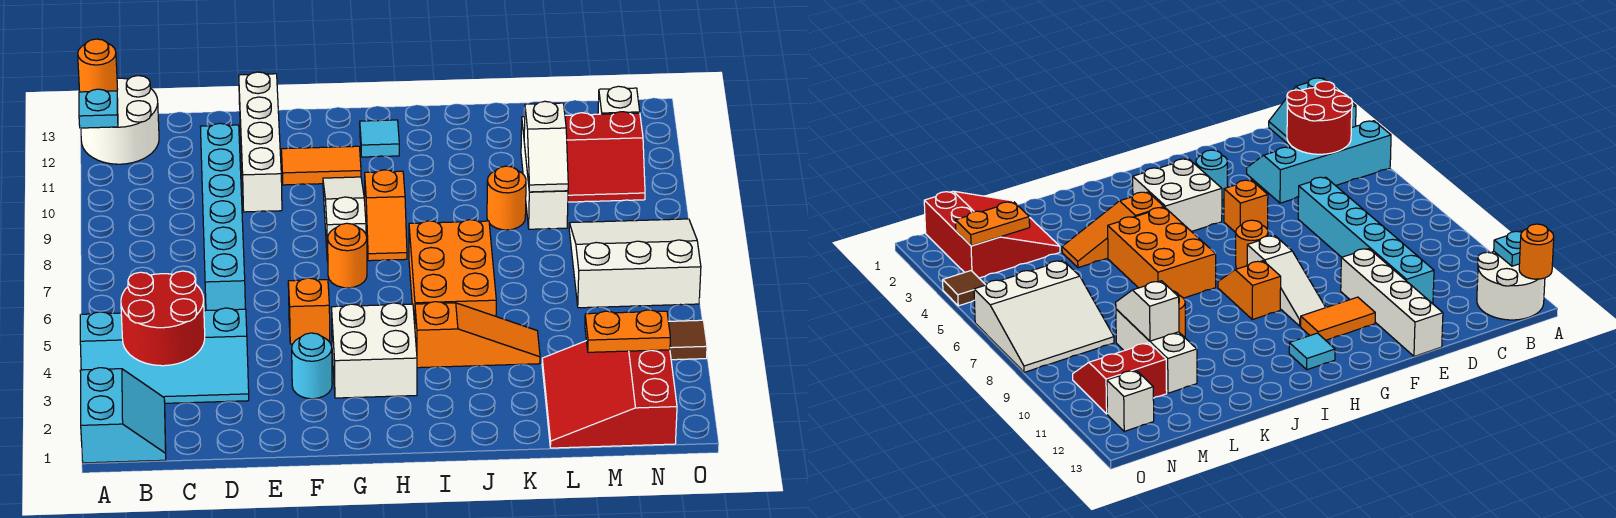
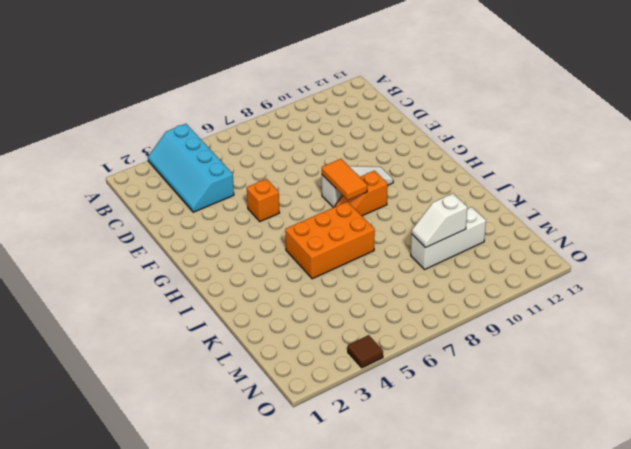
orange 1x2 tile [322,159,367,200] -> orange 1x2 tile moved to [281,146,361,185]
none -> cyan 2x2 slope [80,368,166,463]
none -> white 2x2 round brick [81,76,159,164]
none -> cyan 1x6 brick [200,123,245,310]

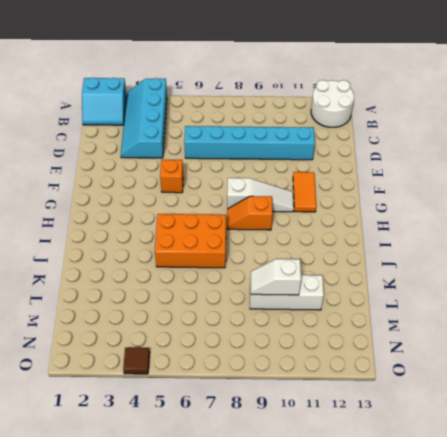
none -> white 1x4 brick [239,72,282,212]
none -> cyan 1x1 round brick [292,333,332,399]
none -> white 2x2 brick [332,303,417,398]

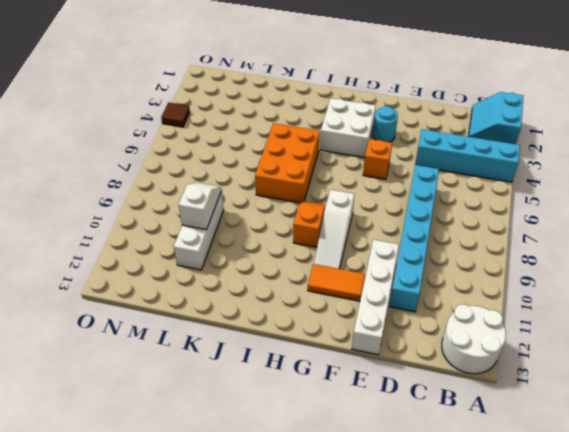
none -> orange 1x1 round brick [328,223,367,288]
none -> cyan 1x1 tile [360,120,399,157]
none -> orange 1x3 slope [415,302,540,368]

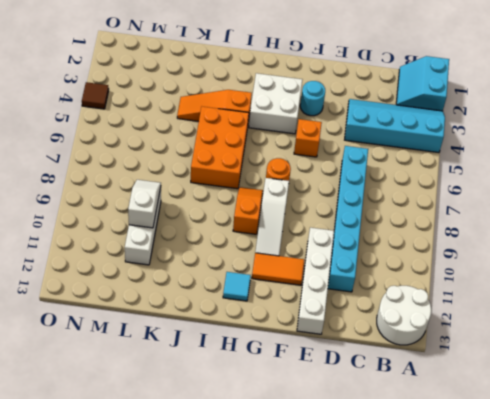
none -> orange 1x1 round brick [487,166,526,230]
none -> red 3x3 slope [542,341,677,448]
none -> white 3x3 slope [569,219,701,308]

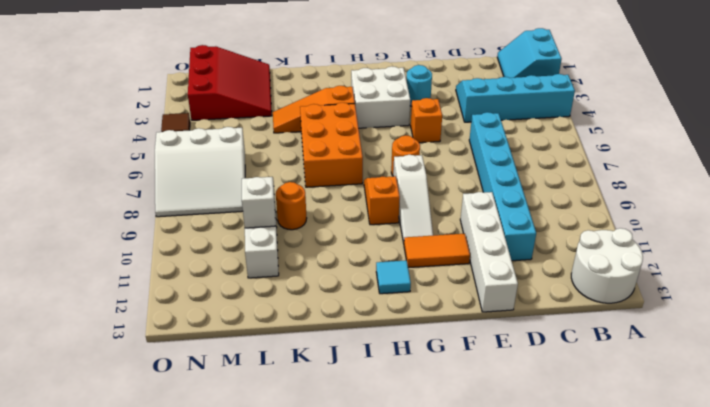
none -> red 2x2 slope [565,112,645,202]
none -> white 1x1 brick [598,86,640,114]
none -> cyan 1x1 plate [79,89,118,128]

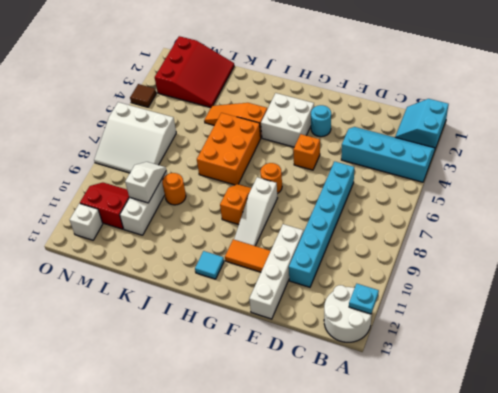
none -> orange 1x1 round brick [78,39,118,92]
none -> red 2x2 round brick [121,271,205,366]
none -> orange 1x2 plate [585,310,670,352]

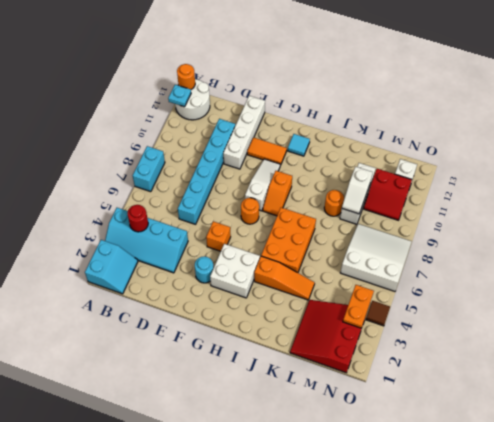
cyan 1x2 brick [133,146,165,192] -> none
red 1x1 round brick [127,205,148,232] -> red 2x2 round brick [121,271,205,366]
orange 1x2 plate [343,285,374,328] -> orange 1x2 plate turned to [585,310,670,352]

